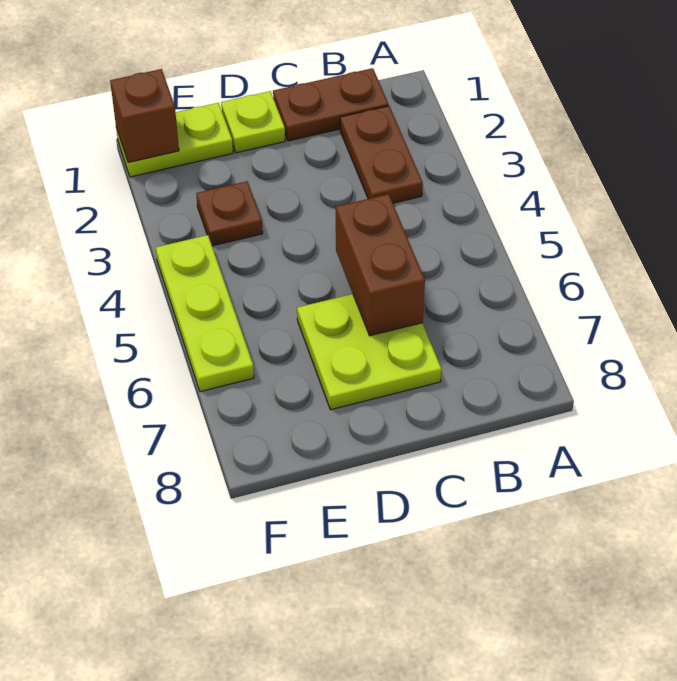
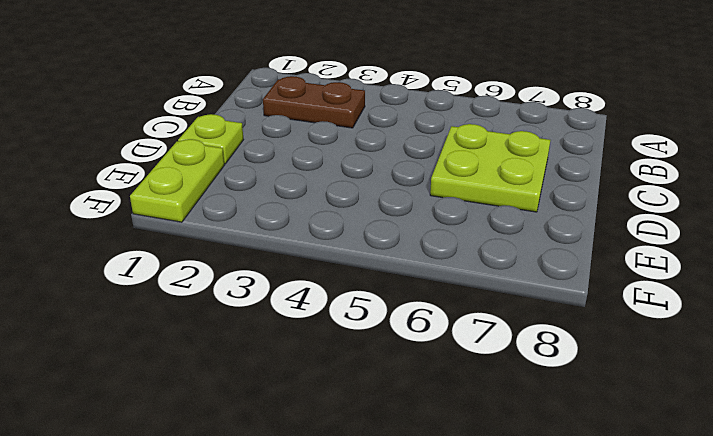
none -> brown 1x2 plate [273,68,389,141]
none -> brown 1x1 plate [196,181,263,246]

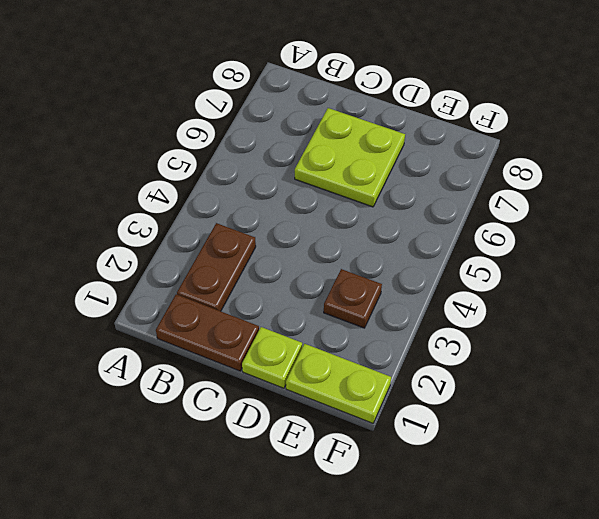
none -> lime 1x3 plate [156,235,254,392]
none -> brown 1x2 brick [336,194,425,336]

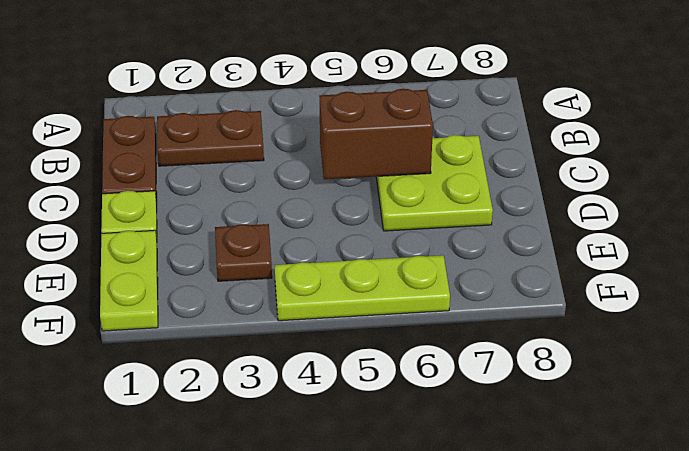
none -> brown 1x1 brick [110,69,179,162]

